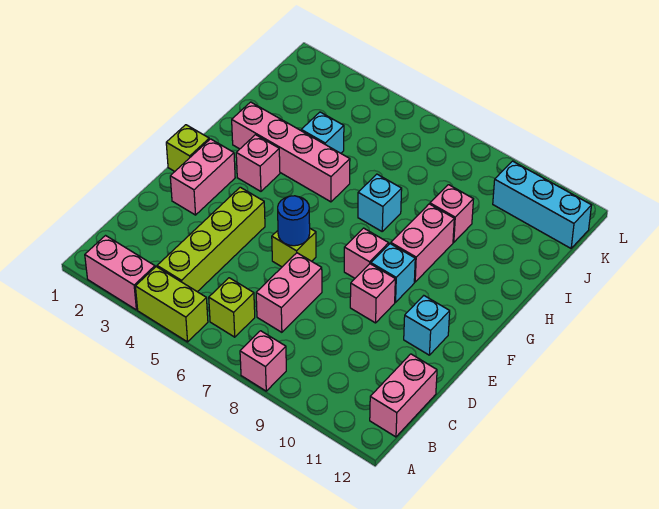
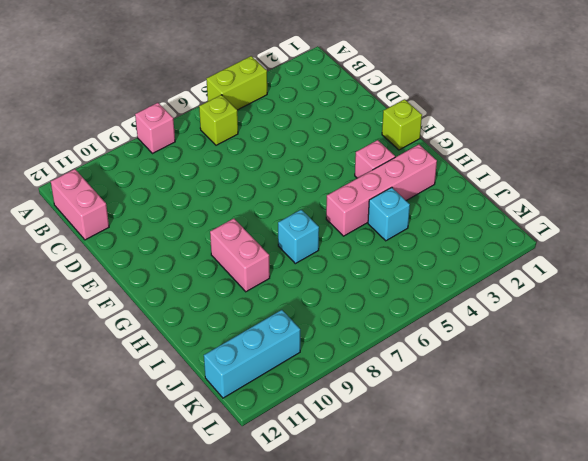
none -> pink 1x2 brick [85,236,155,310]
none -> lime 1x4 brick [157,187,265,292]
none -> pink 1x2 brick [256,253,322,332]

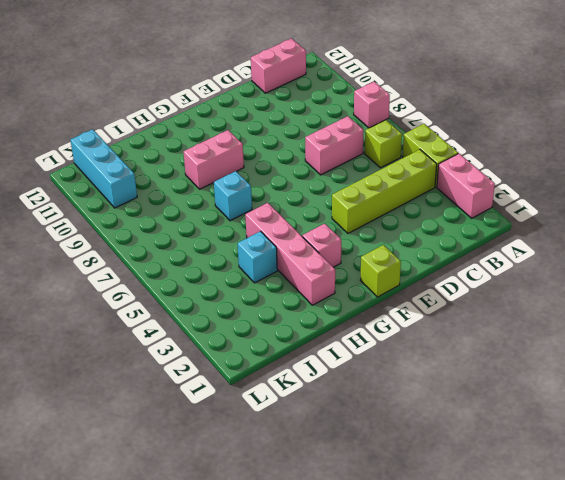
none -> pink 1x2 brick [170,139,235,215]
none -> lime 1x1 brick [272,228,316,267]
none -> pink 1x1 brick [350,264,395,323]

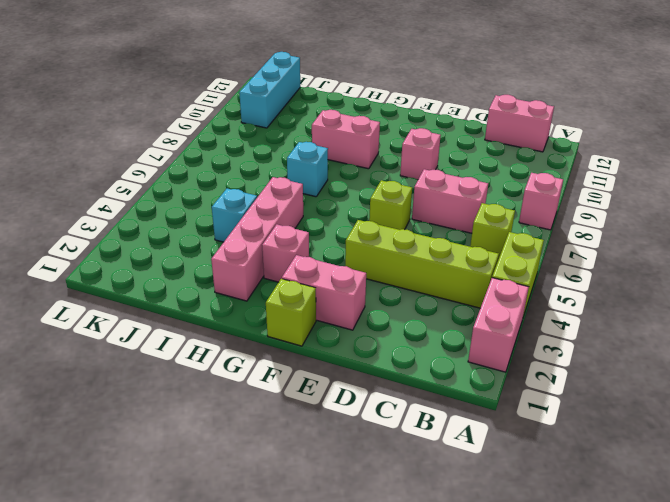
none -> cyan 1x1 brick [404,296,450,355]
none -> pink 1x1 brick [344,228,389,278]
none -> cyan 1x1 brick [371,244,415,302]

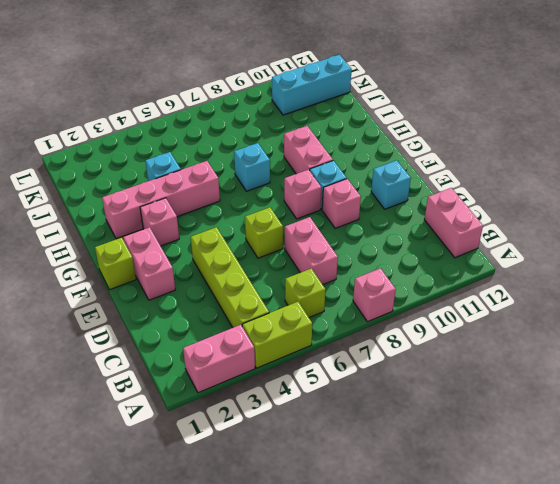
none -> pink 1x1 brick [430,185,473,242]
none -> blue 1x1 round brick [278,196,310,246]

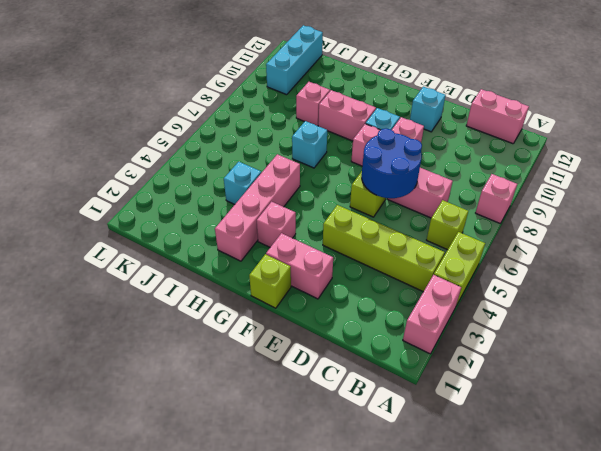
blue 2x2 round brick [362,129,422,198] -> blue 1x1 round brick [278,196,310,246]

